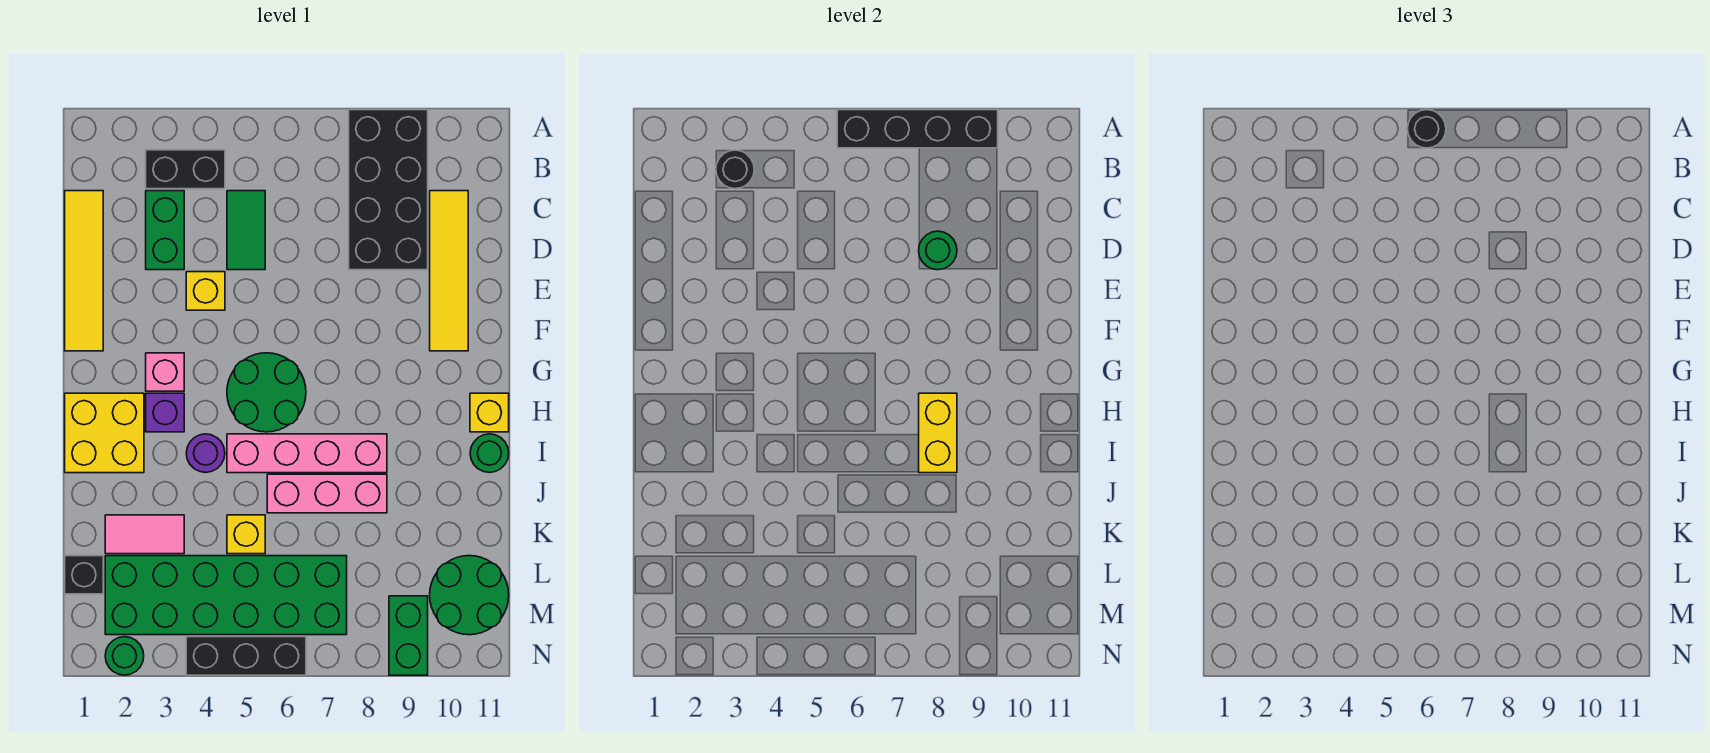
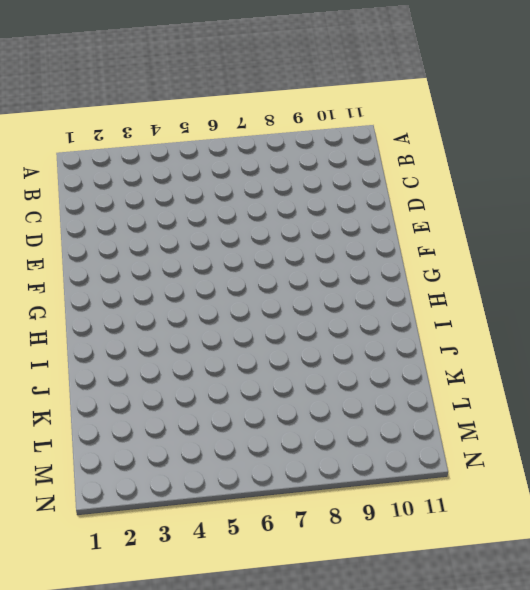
none -> black 2x4 brick [349,110,428,270]
none -> black 1x2 brick [146,150,225,189]
none -> yellow 1x4 tile [65,191,103,351]

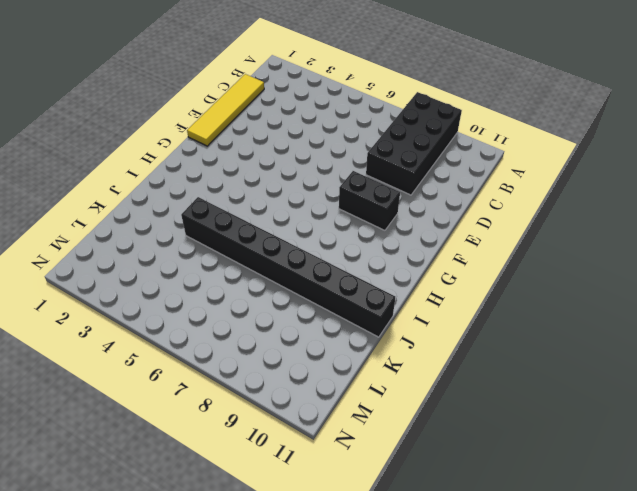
black 1x2 brick [339,171,400,230] -> black 1x2 brick moved to [146,150,225,189]
black 1x8 brick [181,197,395,337] -> pink 1x3 brick [267,474,387,513]
none -> green 1x2 brick [146,191,184,270]
none -> green 1x2 tile [227,191,265,270]
none -> yellow 1x4 tile [430,191,468,351]

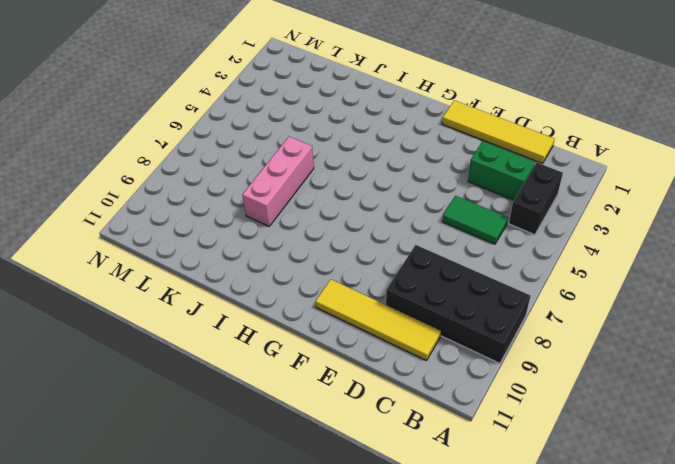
none -> yellow 1x1 brick [186,272,225,310]
none -> pink 1x1 brick [146,353,184,391]
none -> green 2x2 round brick [227,353,306,432]

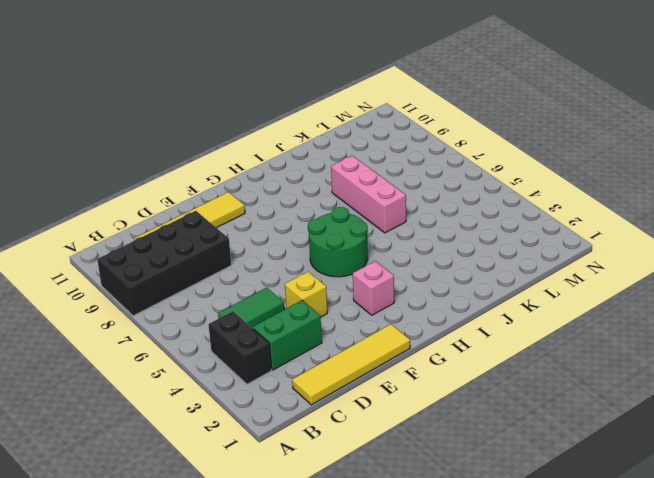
none -> yellow 2x2 brick [65,393,144,473]
none -> purple 1x1 brick [146,393,184,432]
none -> yellow 1x1 brick [470,393,509,432]

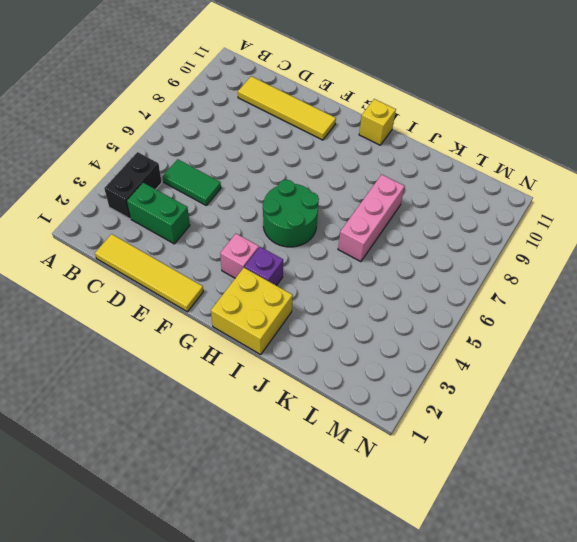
none -> black 2x4 brick [349,110,428,270]
none -> yellow 1x1 brick [186,272,225,310]
none -> purple 1x1 round brick [186,434,225,472]

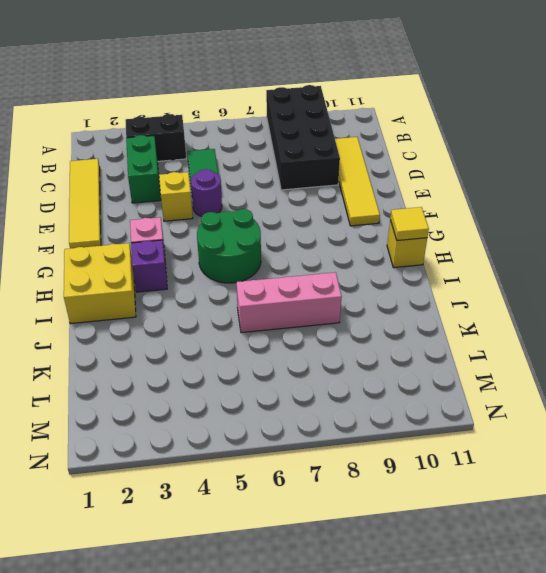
purple 1x1 round brick [191,169,222,216] -> purple 1x1 round brick moved to [186,434,225,472]
yellow 1x1 tile [390,207,429,241] -> none
none -> pink 1x4 brick [227,434,387,473]
none -> green 1x1 round brick [470,434,509,472]
none -> pink 1x2 tile [105,515,184,554]

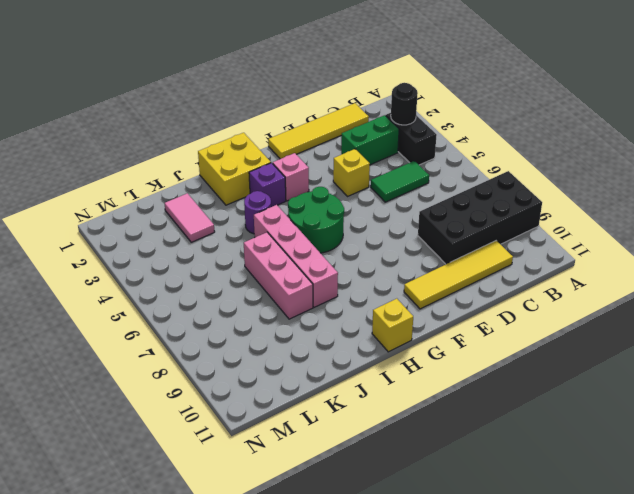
none -> green 1x1 round brick [470,434,509,472]
none -> yellow 1x1 brick [227,515,265,554]
none -> black 1x1 brick [65,556,103,594]

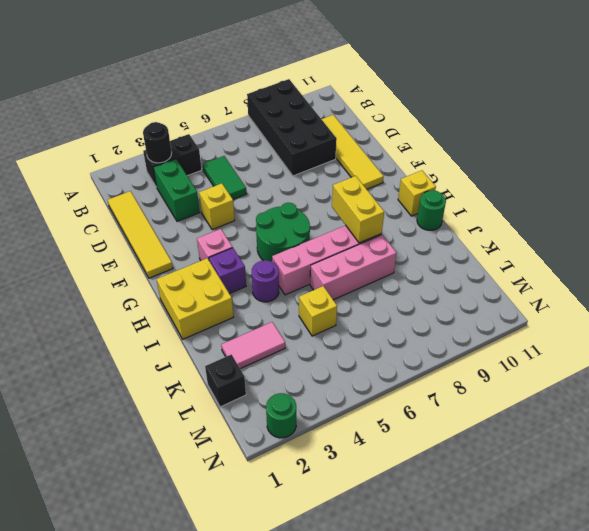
none -> green 2x6 brick [105,556,347,635]
none -> green 2x2 round brick [430,556,509,635]
none -> green 1x2 brick [389,596,428,675]

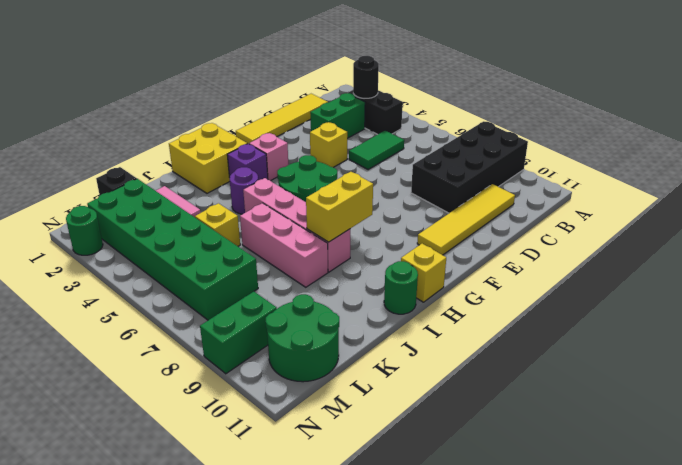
none -> black 1x3 brick [186,637,306,675]
none -> black 1x4 brick [837,110,998,148]
none -> green 1x1 round brick [919,231,957,270]

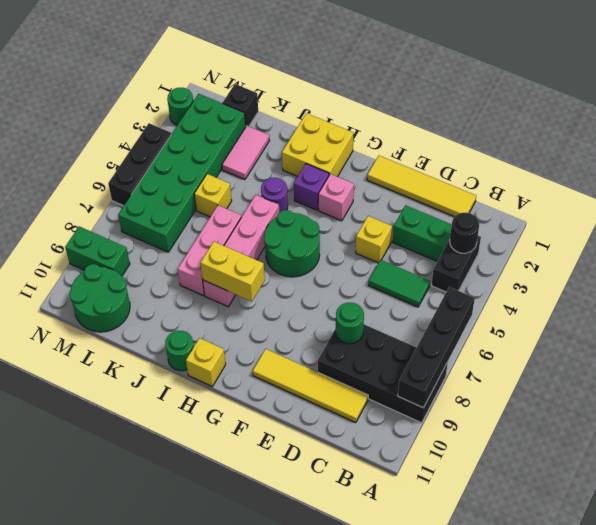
none -> black 1x1 round brick [1407,110,1446,148]

